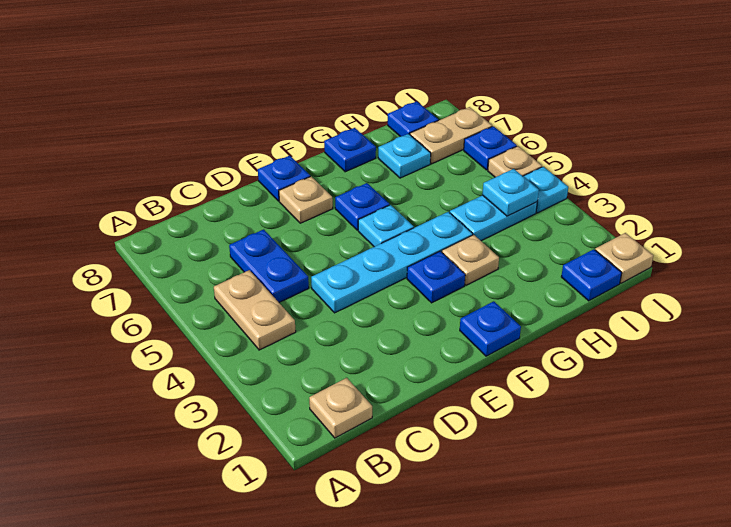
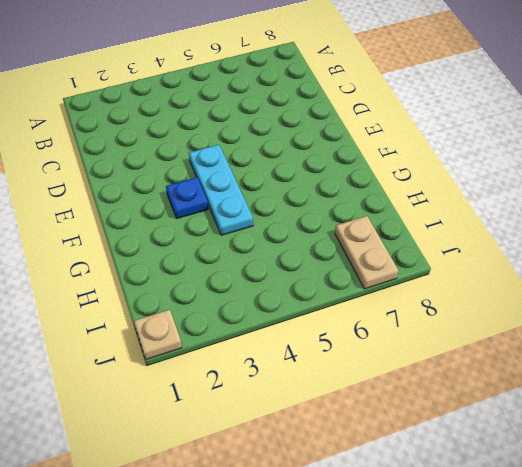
cyan 1x3 plate [189,145,253,235] -> cyan 1x4 plate [311,212,473,313]
none -> tan 1x1 plate [309,378,372,438]
none -> tan 1x2 plate [214,270,296,350]
none -> blue 1x2 plate [229,229,309,302]

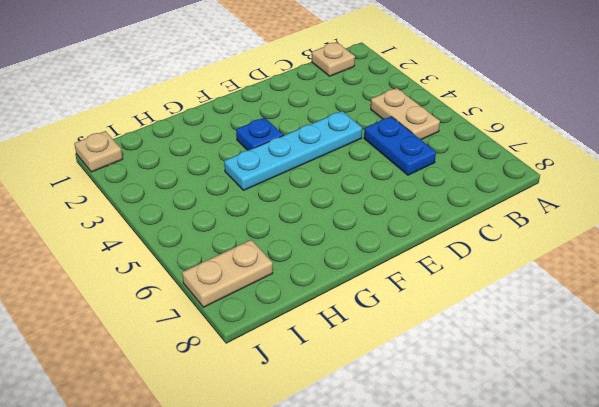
none -> tan 1x1 plate [279,176,333,223]
none -> blue 1x1 plate [258,156,310,201]
none -> blue 1x1 plate [460,301,521,356]

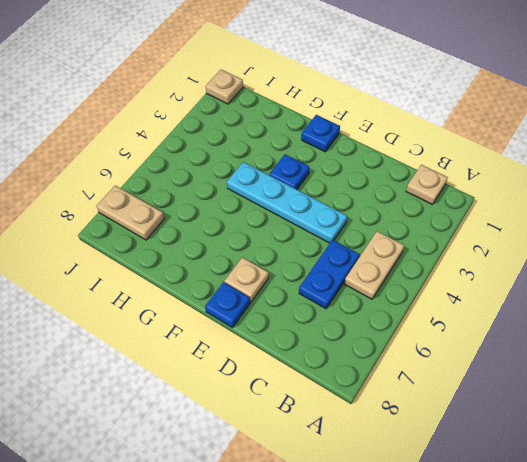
none -> cyan 1x1 plate [358,205,414,247]
none -> blue 1x1 plate [335,183,389,230]
none -> tan 1x1 plate [442,235,499,285]

